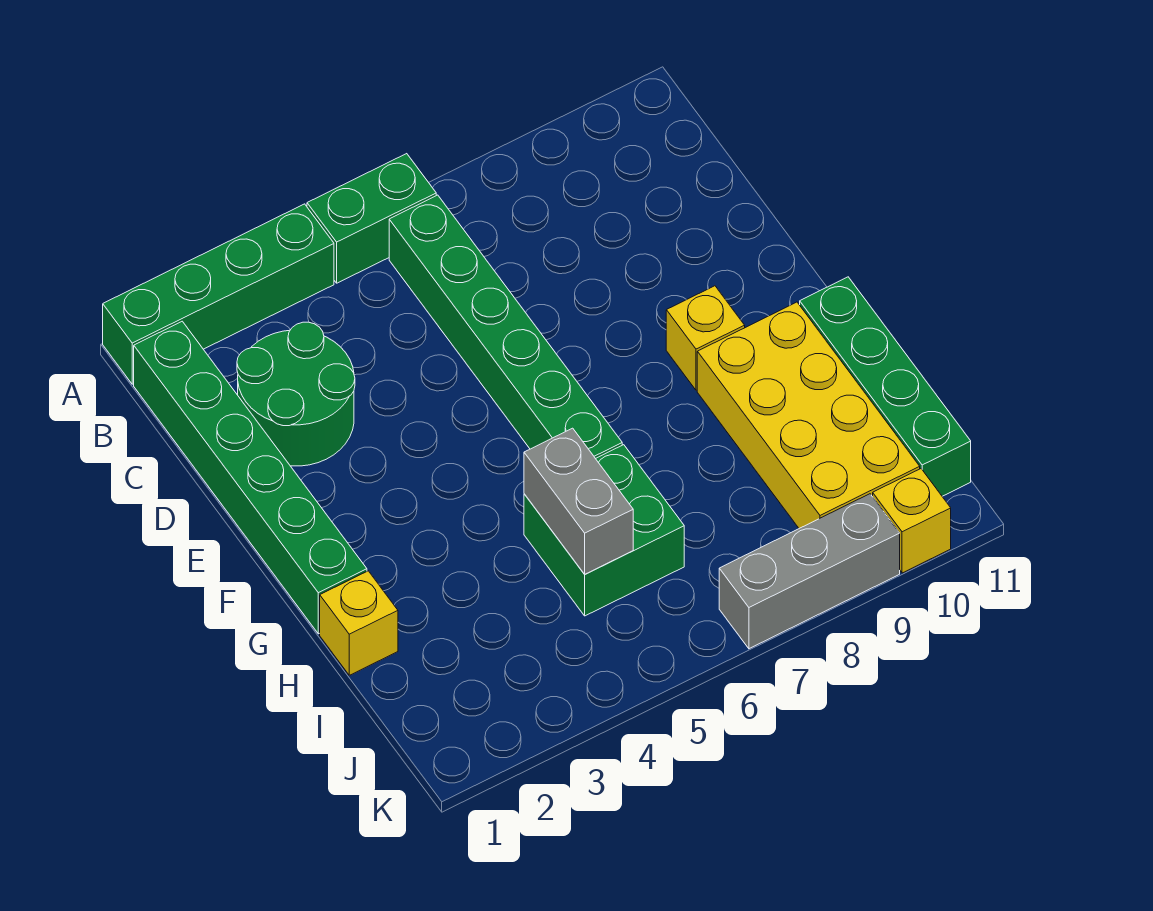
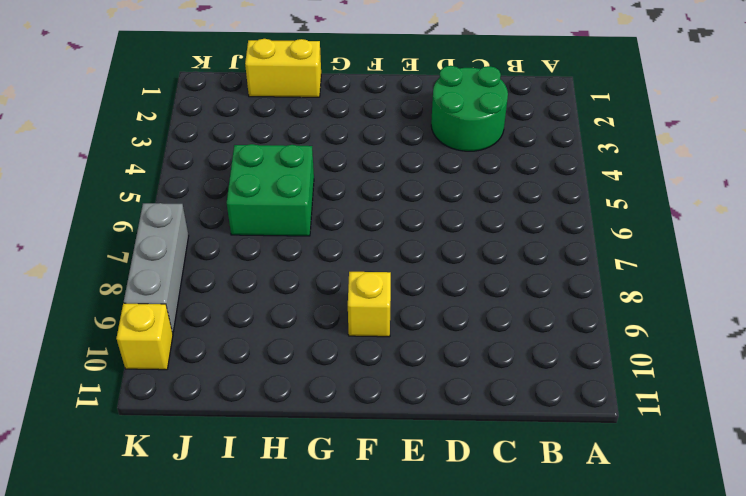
yellow 1x2 brick [245,39,321,97] -> yellow 1x1 brick [320,571,398,675]
none -> green 1x4 brick [103,204,334,384]
none -> green 1x2 brick [307,154,436,283]
none -> green 1x6 brick [134,321,367,634]

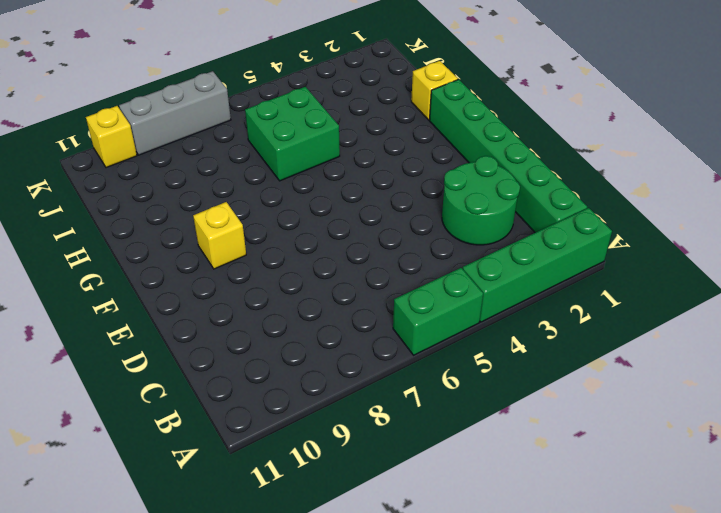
none -> green 1x6 brick [389,195,622,459]
none -> yellow 2x4 brick [697,302,920,528]
none -> green 1x4 brick [800,277,971,496]

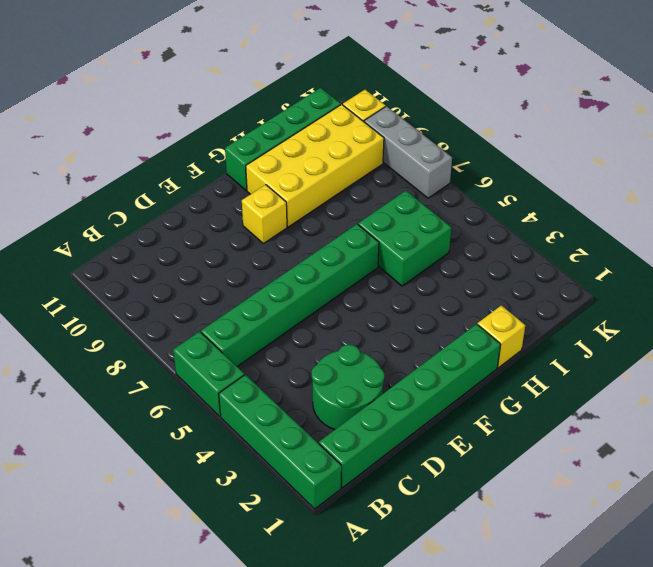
none -> grey 1x2 brick [524,428,633,574]

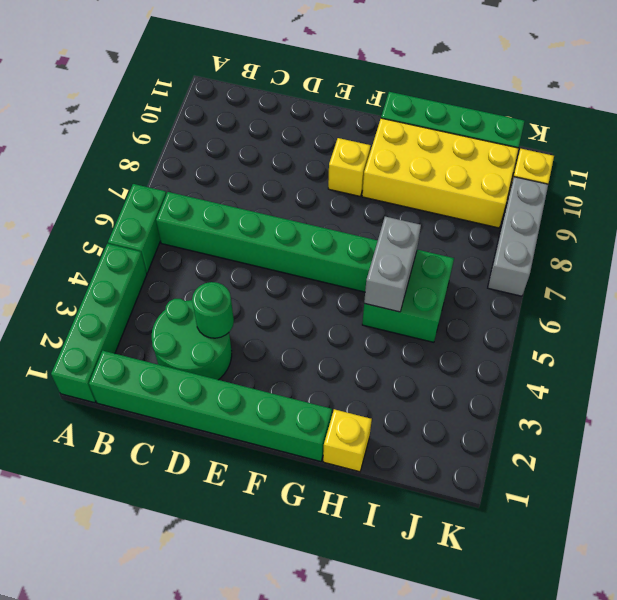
green 1x1 round brick [192,282,234,338] -> none
grey 1x2 brick [364,217,421,312] -> grey 1x2 brick turned to [524,428,633,574]

